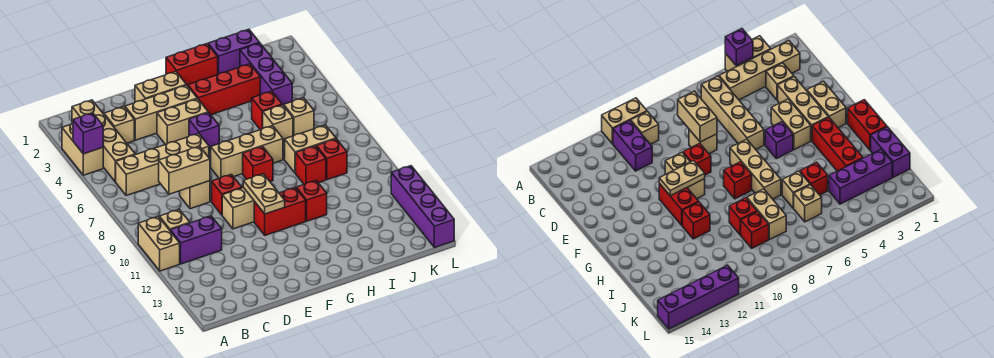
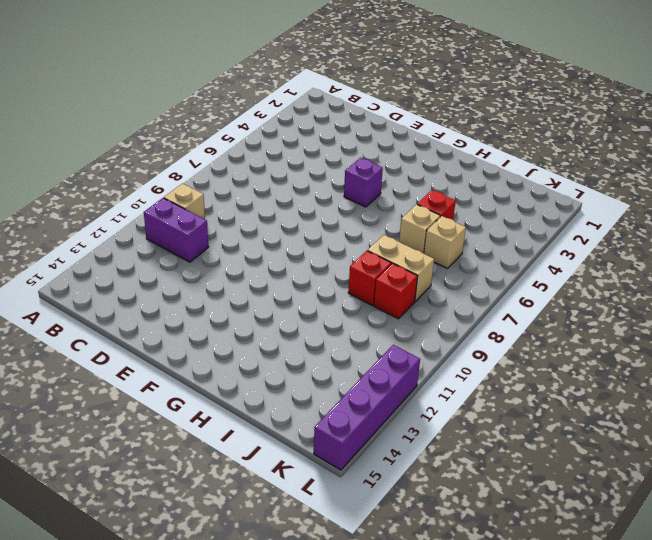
none -> tan 1x2 brick [62,124,103,175]
none -> tan 1x2 brick [138,217,180,271]
none -> tan 1x4 brick [72,100,135,182]
none -> tan 1x4 brick [116,133,209,195]

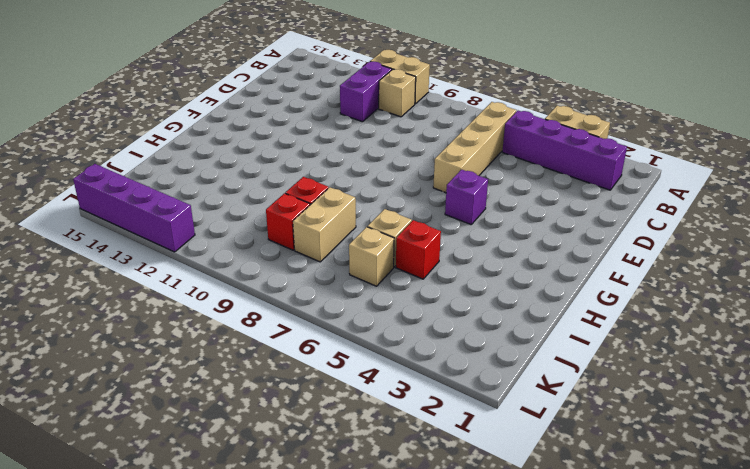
purple 1x4 brick [502,111,627,190] -> tan 1x4 brick [72,100,135,182]
none -> tan 1x1 brick [104,107,134,143]
none -> tan 1x3 brick [125,85,197,140]
none -> tan 1x1 brick [180,181,210,209]
none -> tan 1x2 brick [135,72,186,102]

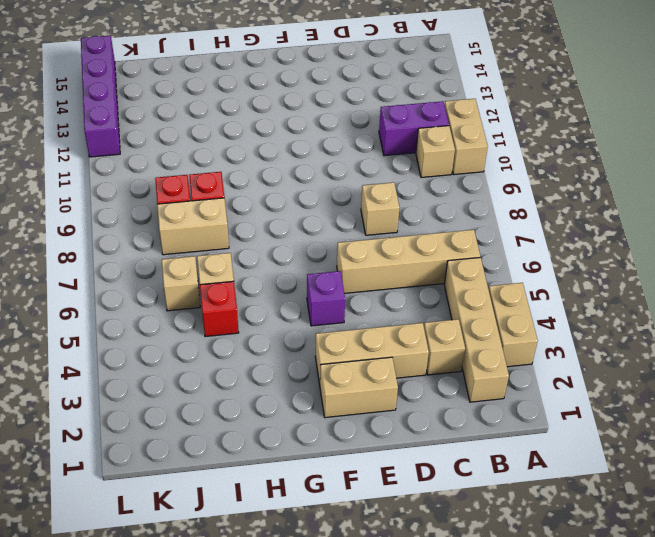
none -> tan 1x2 brick [157,99,208,145]
none -> red 1x1 brick [212,174,242,215]
none -> tan 1x2 brick [222,188,254,229]
none -> tan 1x3 brick [211,126,283,178]

